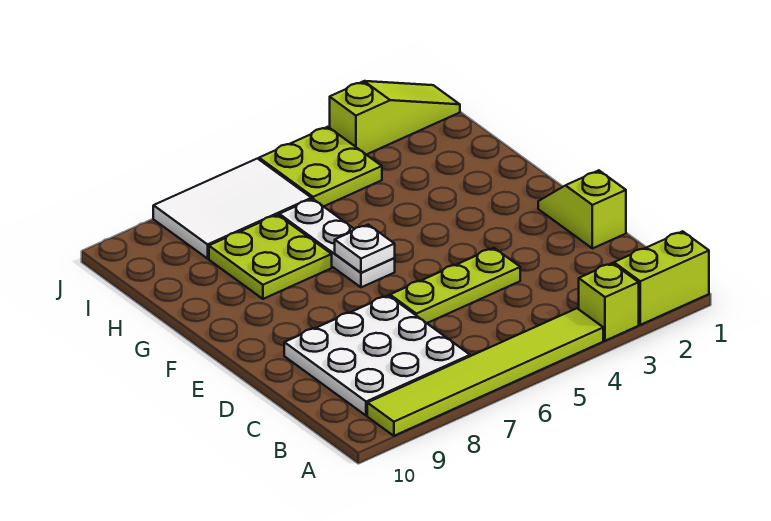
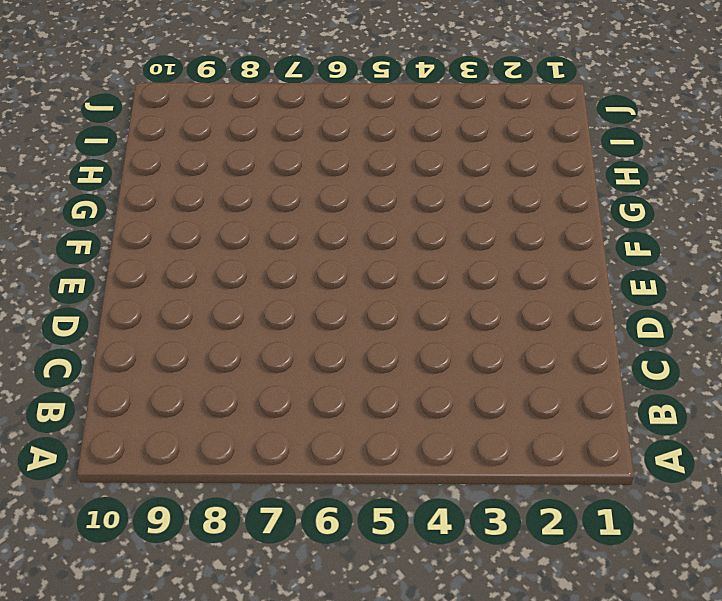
none -> lime 1x2 brick [614,231,709,325]
none -> lime 1x1 brick [579,263,639,341]
none -> lime 1x6 tile [367,308,603,436]

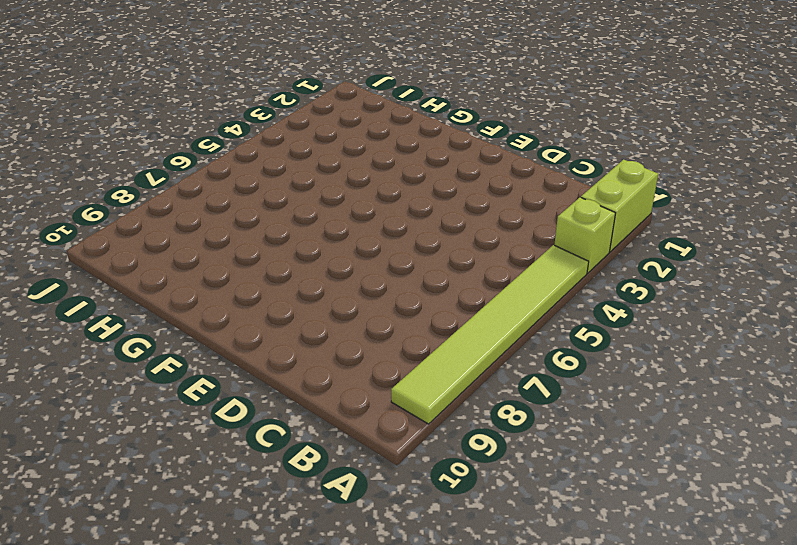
none -> white 3x3 plate [284,295,470,416]
none -> lime 1x2 slope [538,170,626,249]
none -> lime 1x3 plate [390,248,520,323]

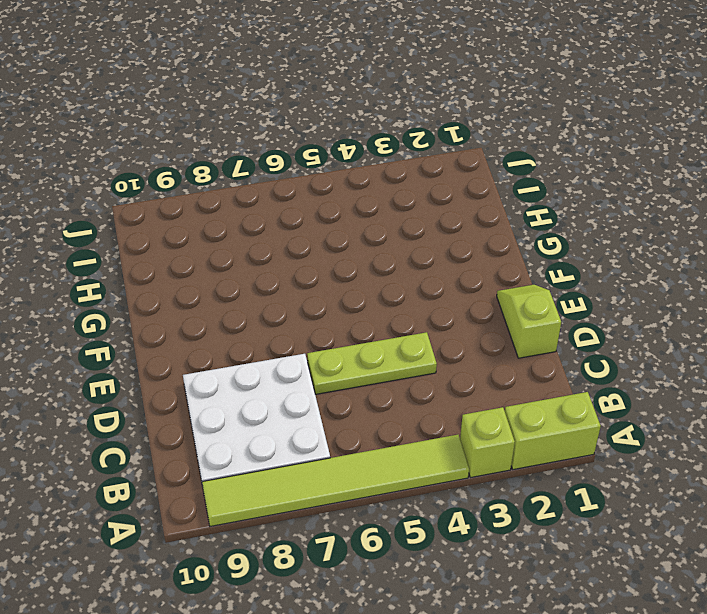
none -> white 1x3 plate [279,199,395,287]
none -> lime 2x2 plate [209,215,332,299]
none -> lime 2x2 plate [259,127,382,207]

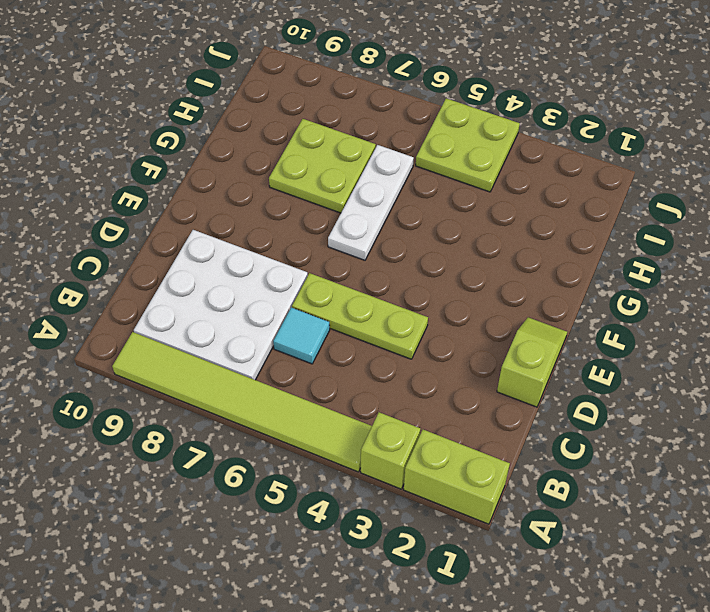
cyan 1x1 tile [273,307,330,364] -> none
none -> white 2x3 tile [153,159,311,259]
none -> lime 1x3 slope [330,81,460,155]
none -> white 1x1 plate [335,225,395,273]

